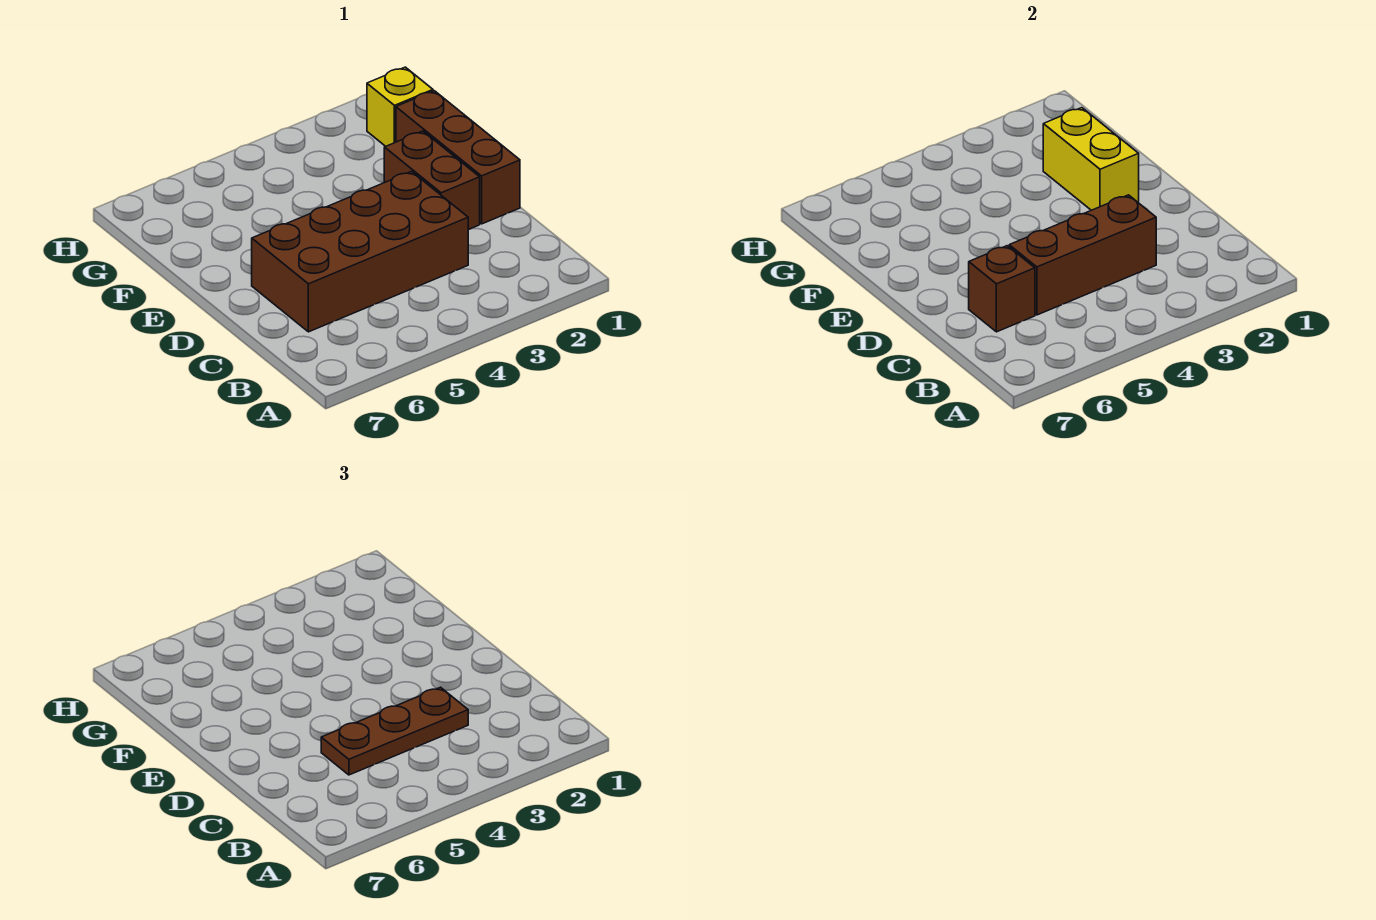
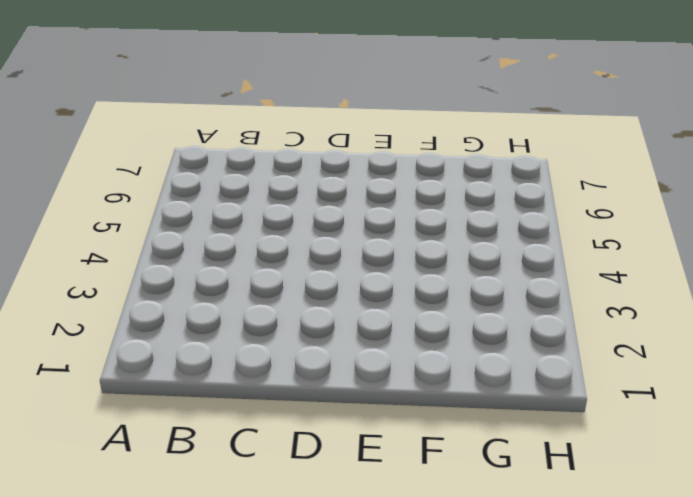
none -> brown 2x4 brick [252,172,468,332]
none -> brown 1x3 brick [396,91,520,224]

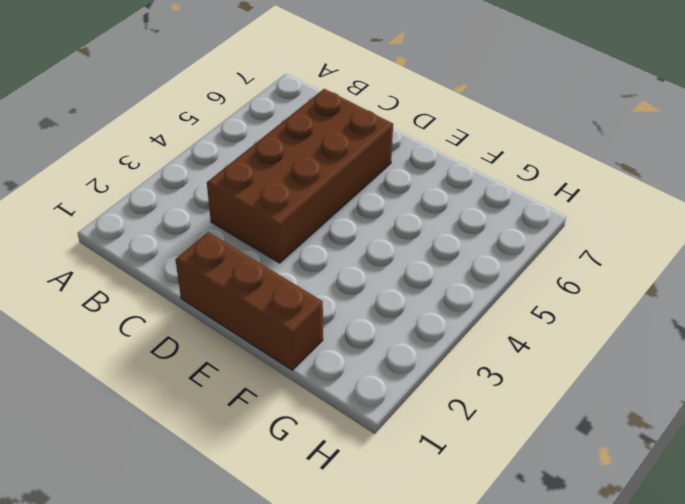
none -> brown 1x2 brick [384,131,480,230]
none -> yellow 1x1 brick [367,67,433,146]

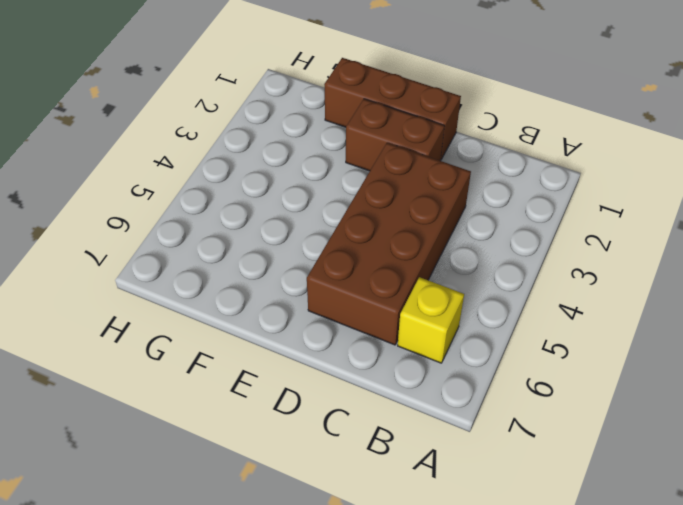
yellow 1x1 brick [398,277,464,363] -> yellow 1x1 brick moved to [367,67,433,146]
none -> brown 1x3 brick [1009,195,1156,315]
none -> brown 1x1 brick [969,246,1035,332]

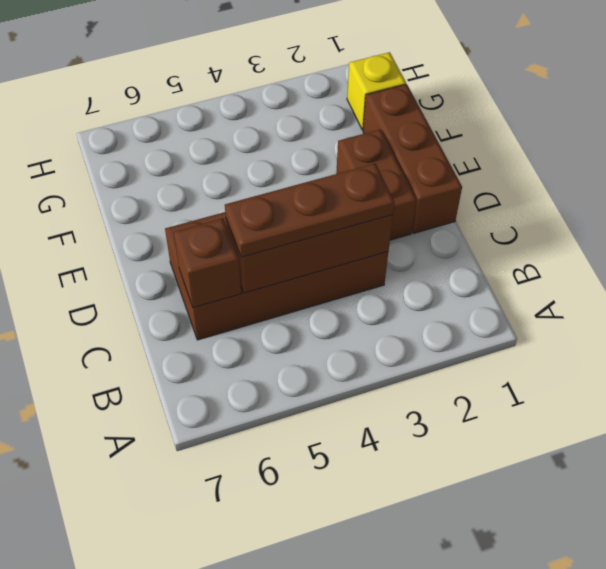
none -> yellow 1x2 brick [1043,108,1139,210]

